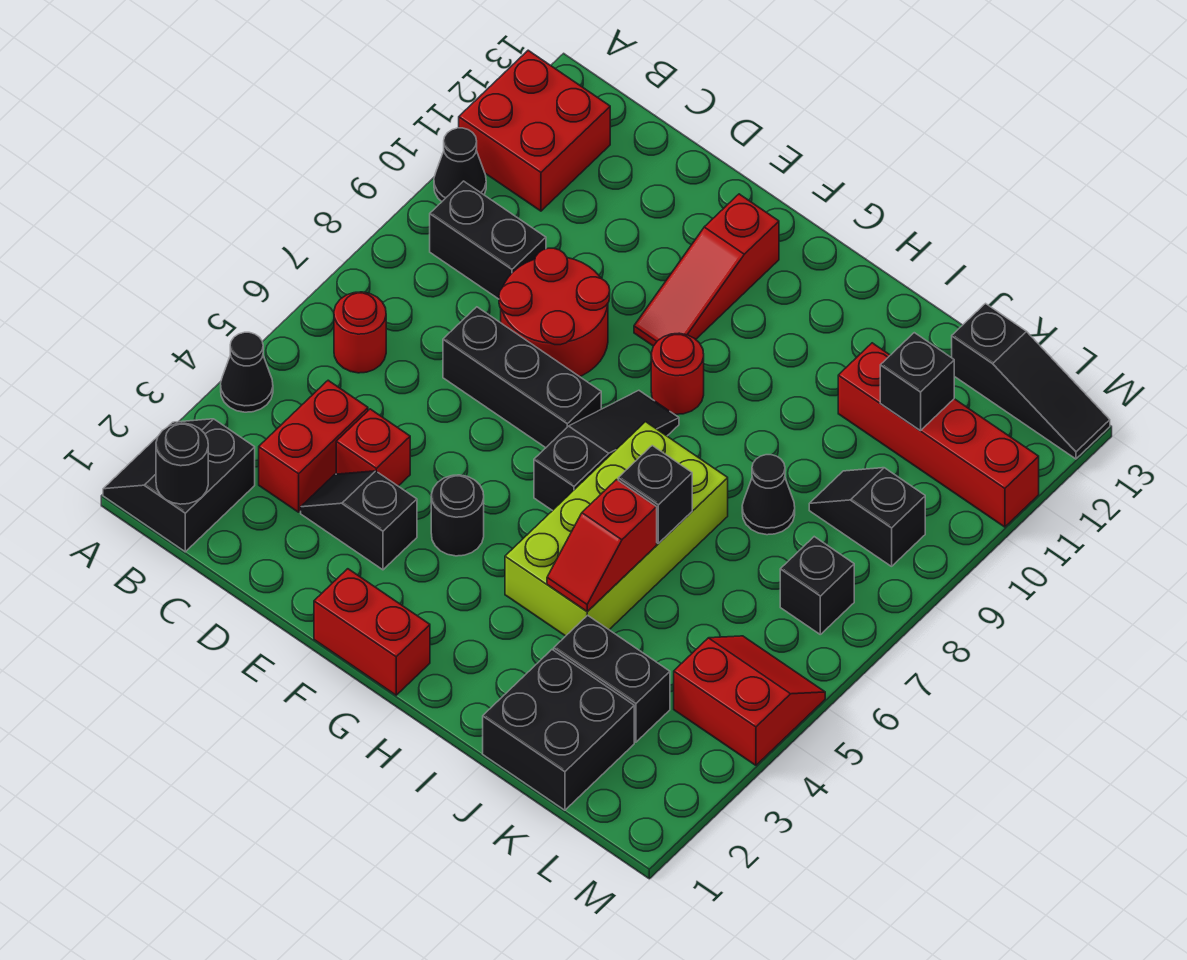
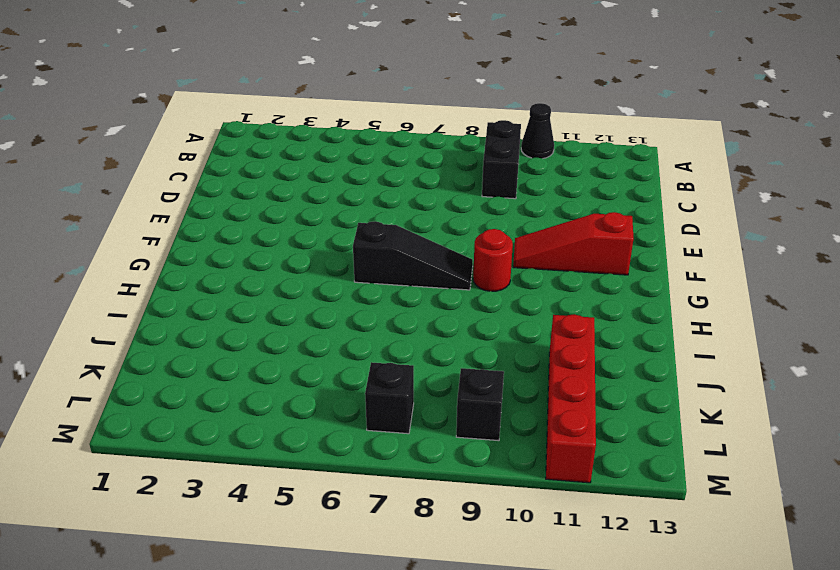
none -> black 2x2 slope [103,419,255,552]
none -> black 1x1 cone [221,332,273,412]
none -> red 2x2 brick [459,50,610,211]

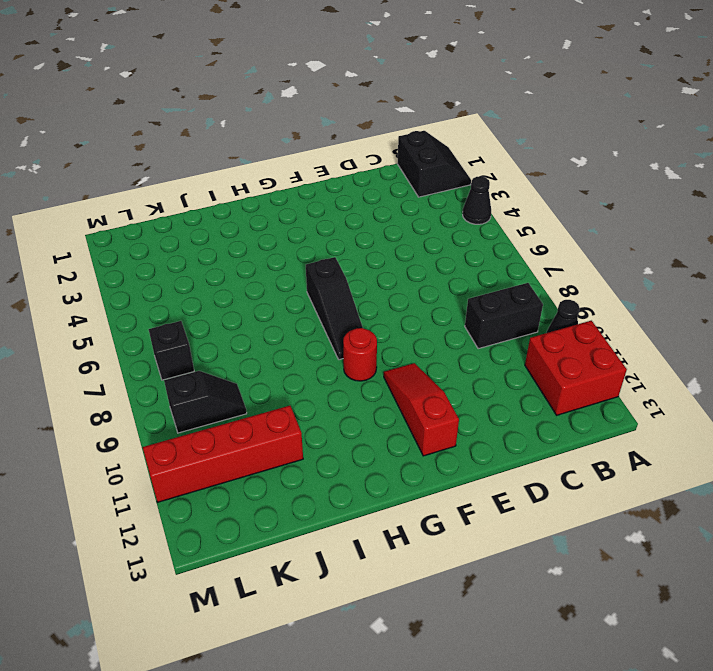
none -> red 1x1 round brick [334,292,386,373]
none -> red 1x2 brick [259,380,368,512]
none -> black 1x2 slope [301,471,417,570]

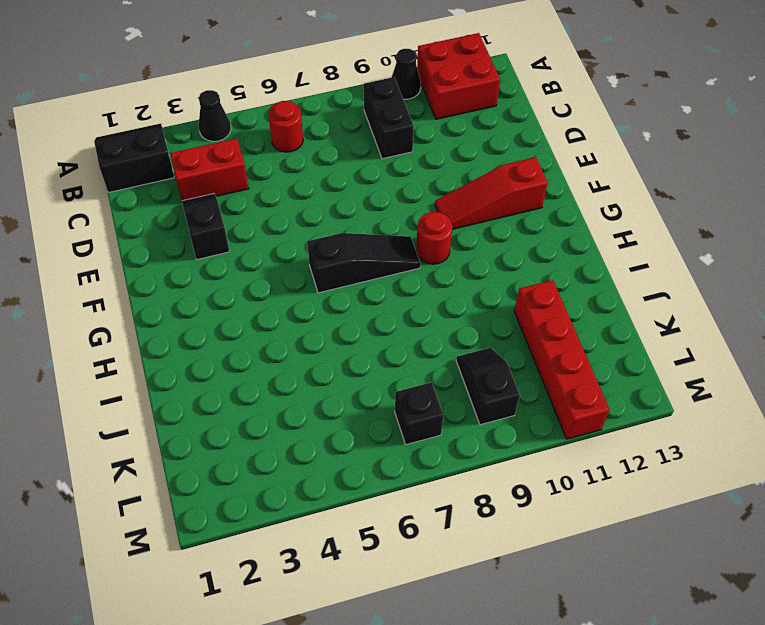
none -> red 1x1 brick [336,409,410,486]
none -> black 1x3 brick [443,307,601,448]
none -> red 2x2 round brick [499,248,610,377]

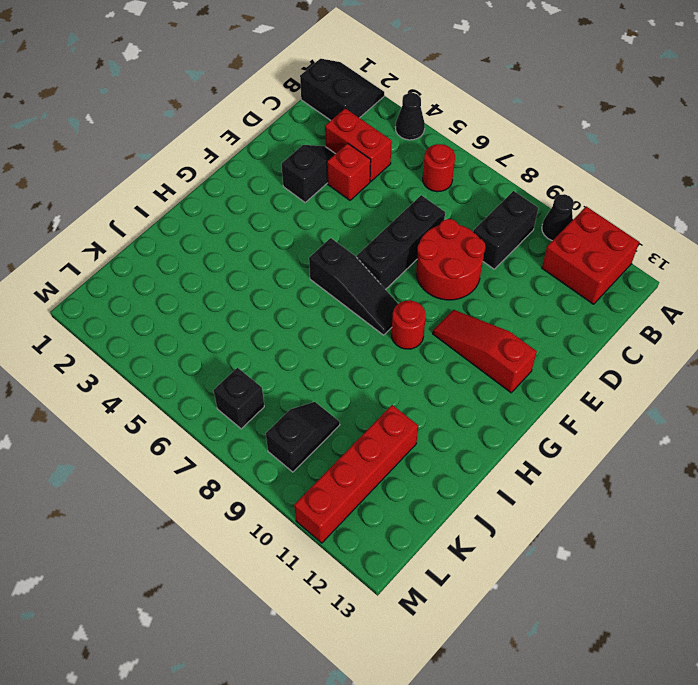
none -> red 1x2 brick [314,569,430,695]
none -> black 1x1 round brick [431,475,484,556]
none -> lime 2x4 brick [505,422,728,636]

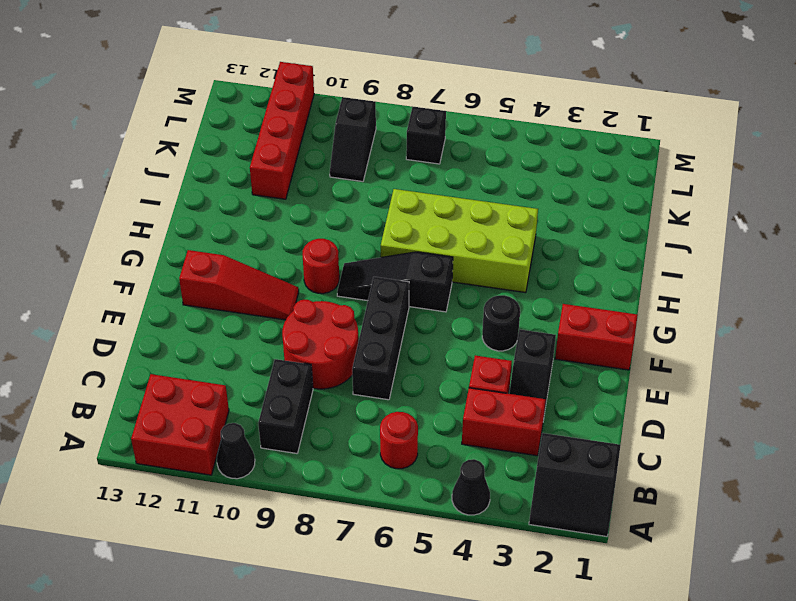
red 1x2 brick [555,304,638,370] -> red 1x2 brick turned to [314,569,430,695]
none -> black 2x2 brick [483,650,634,810]
none -> black 1x2 brick [554,615,670,742]
none -> black 1x1 cone [742,455,795,535]

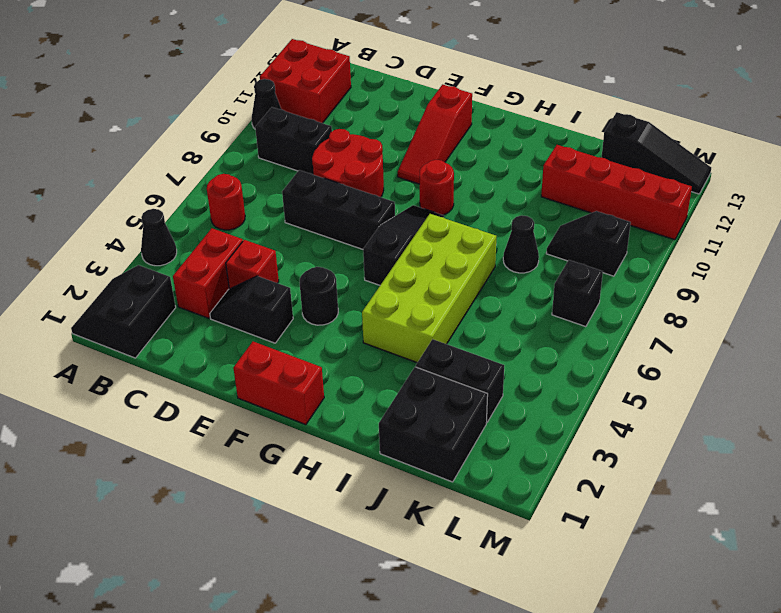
none -> red 2x2 slope [674,636,825,765]
none -> black 1x1 round brick [156,423,208,504]
none -> red 1x2 slope [547,480,657,612]

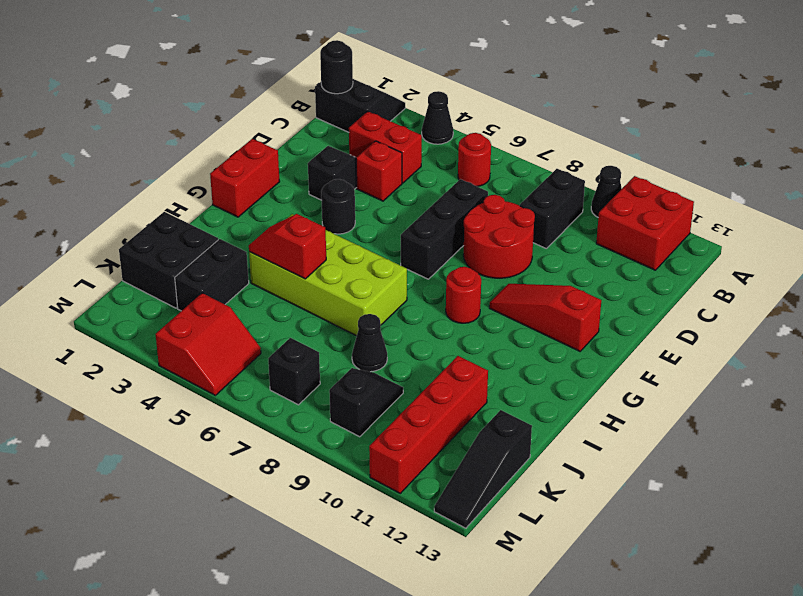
none -> black 1x3 slope [534,390,679,511]
none -> black 1x1 brick [618,446,692,544]
none -> black 1x1 brick [880,333,954,431]

